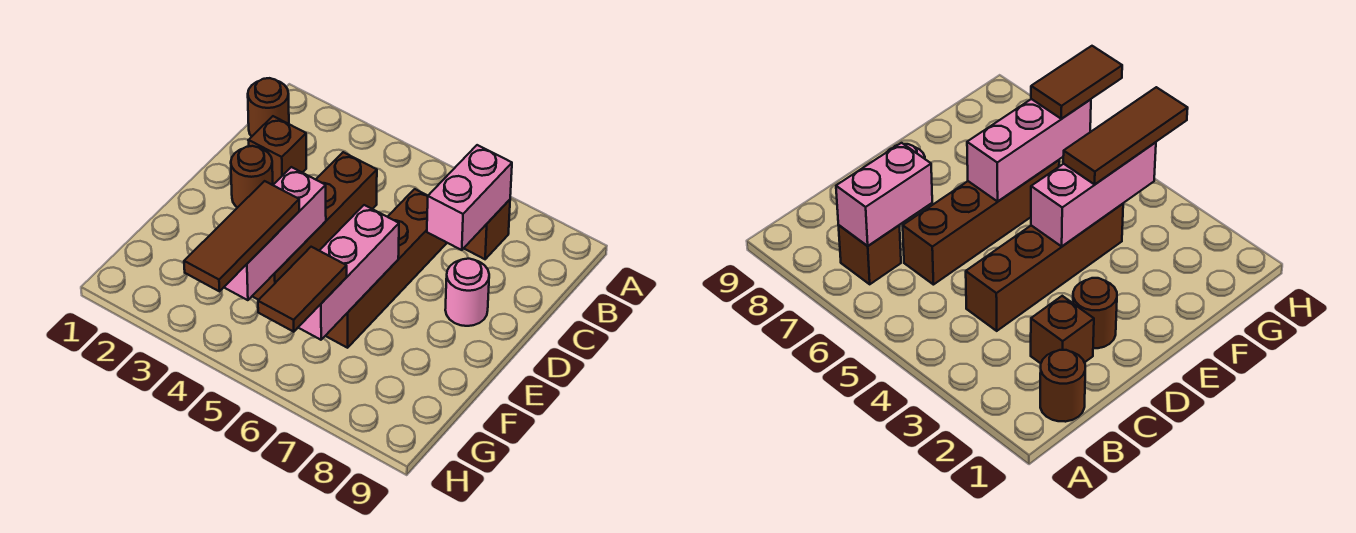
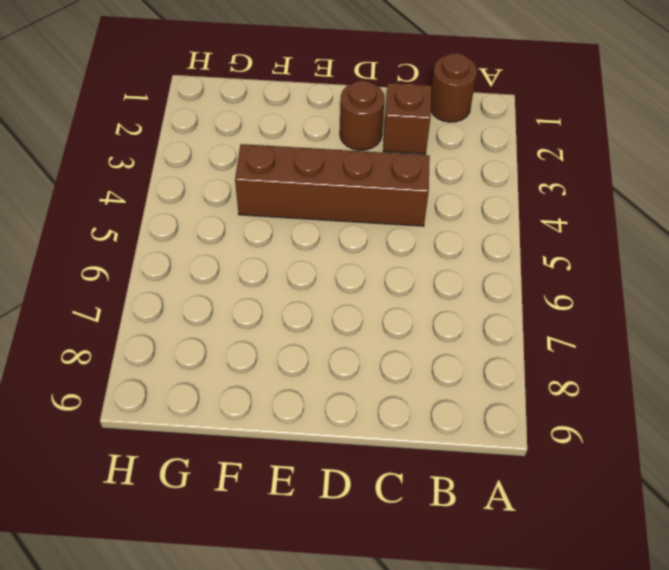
none -> brown 1x1 brick [464,200,510,259]
none -> brown 1x4 brick [326,189,447,348]
none -> pink 1x1 round brick [445,259,489,326]

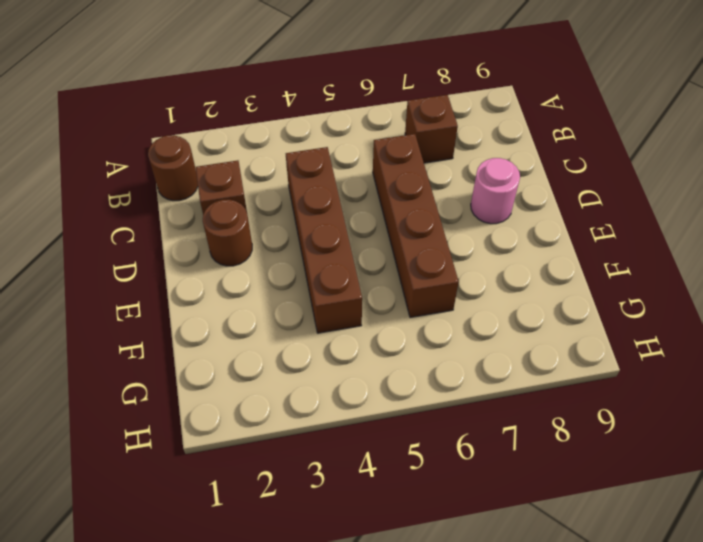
none -> pink 1x2 brick [427,145,512,250]
none -> pink 1x3 brick [224,167,326,300]
none -> pink 1x3 brick [298,205,399,340]

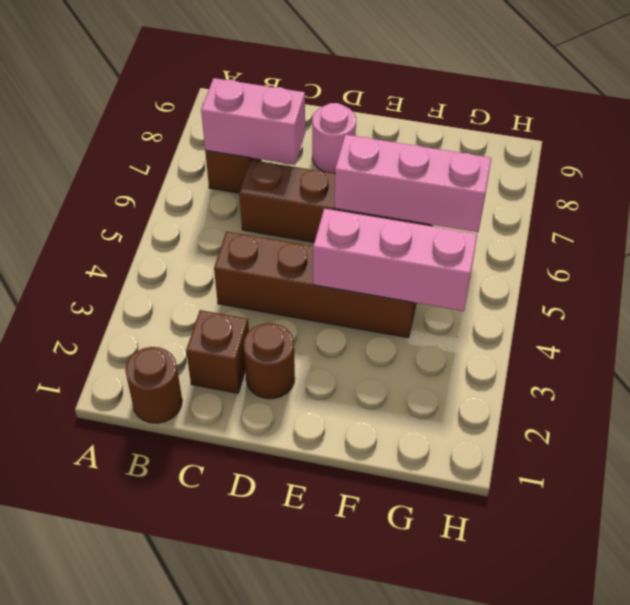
none -> brown 1x3 tile [184,181,299,291]
none -> brown 1x2 tile [258,247,347,332]

